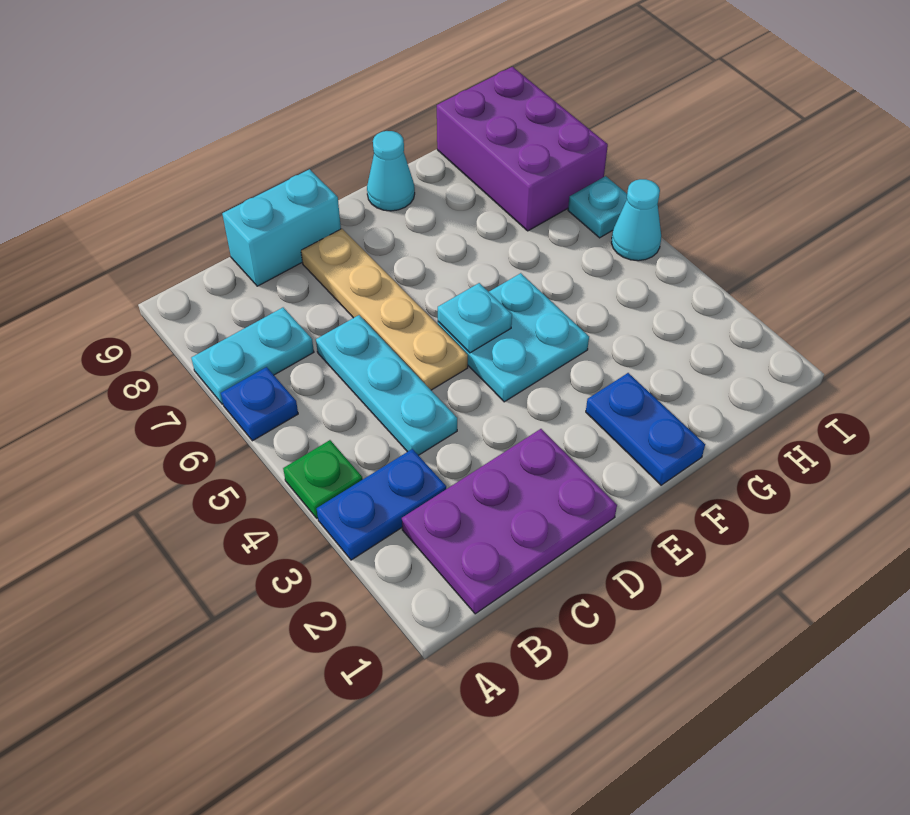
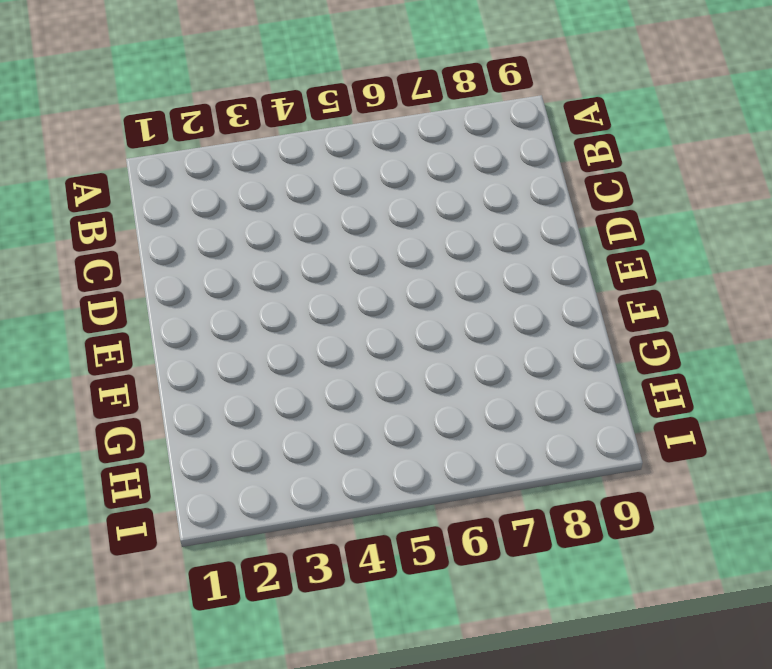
none -> blue 1x2 plate [317,449,446,560]
none -> green 1x1 plate [283,440,363,518]
none -> blue 1x1 plate [221,367,298,441]

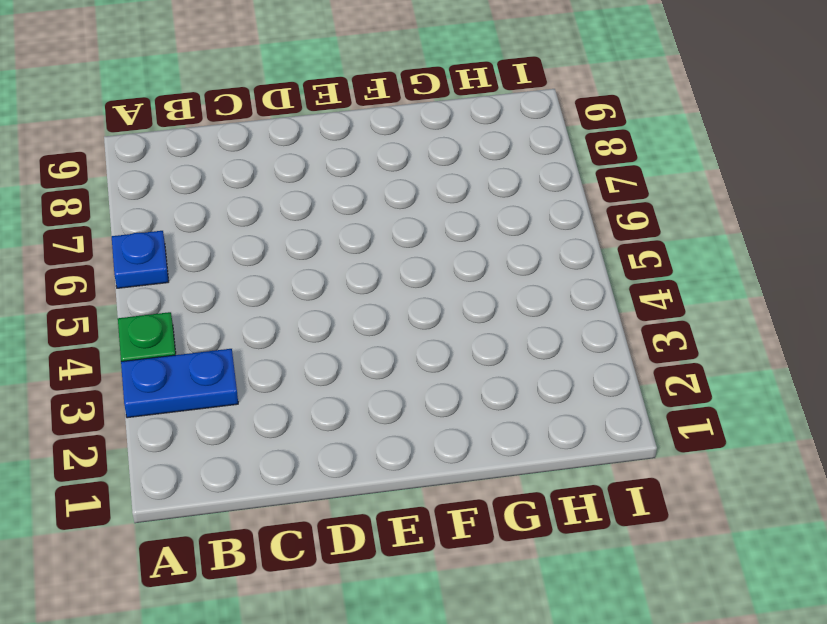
none -> cyan 1x2 plate [191,308,314,404]
none -> purple 2x3 plate [402,429,617,614]
none -> cyan 1x3 plate [316,315,457,455]

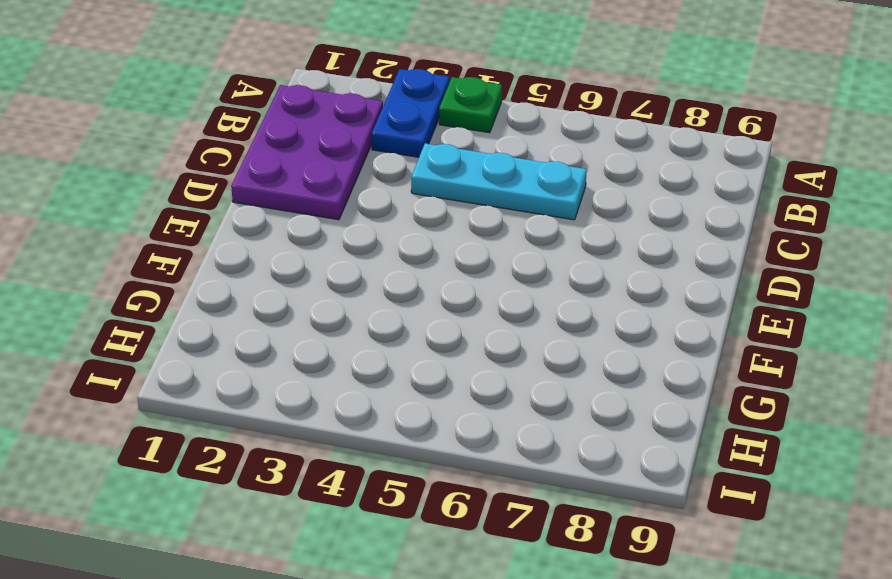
none -> blue 1x1 plate [221,367,298,441]
none -> cyan 1x2 plate [191,308,314,404]
none -> cyan 1x2 brick [222,169,341,286]

